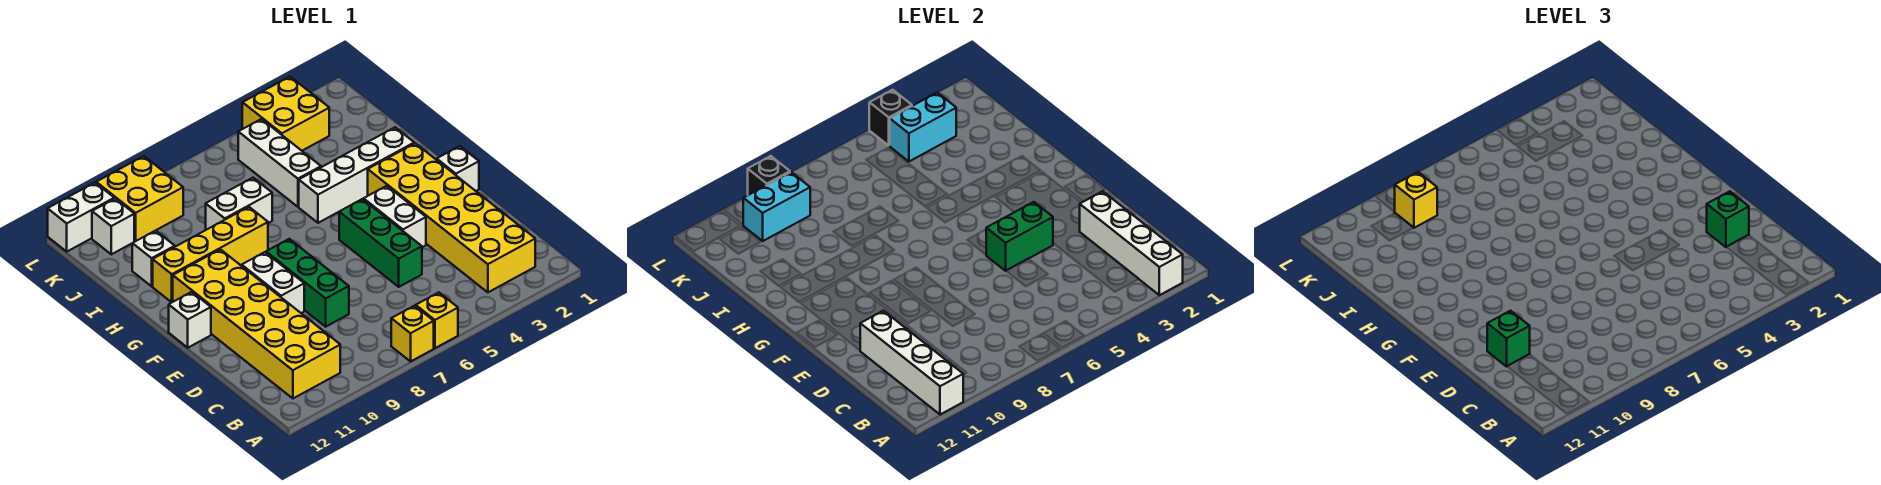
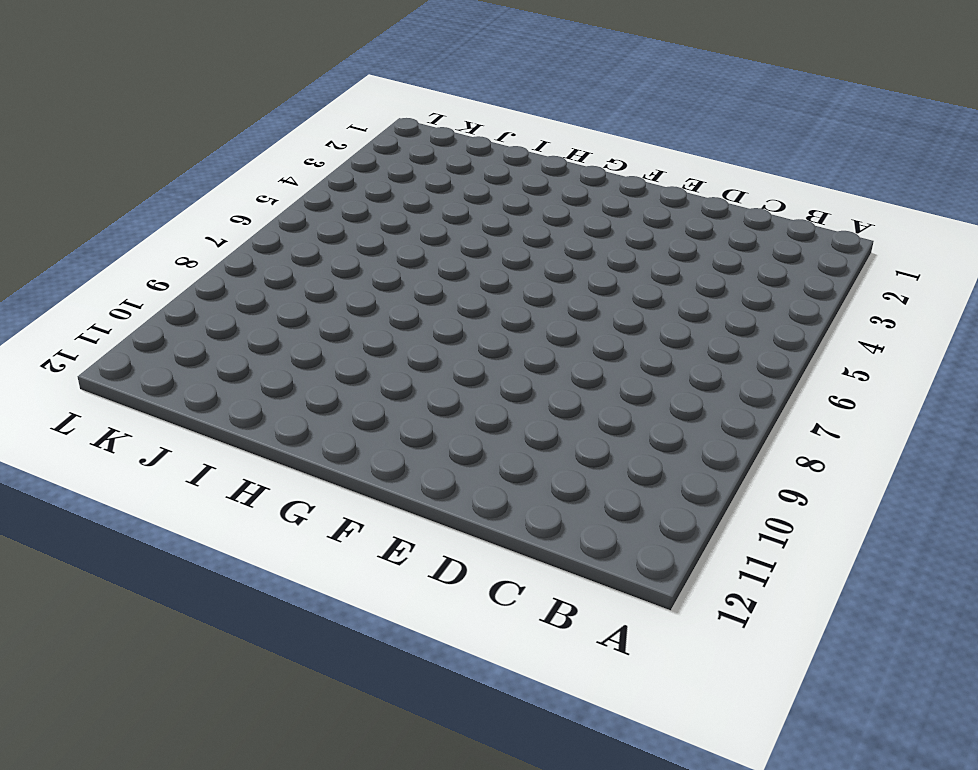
none -> yellow 1x1 brick [416,292,458,348]
none -> yellow 1x1 brick [391,306,434,361]
none -> yellow 2x6 brick [368,143,535,292]

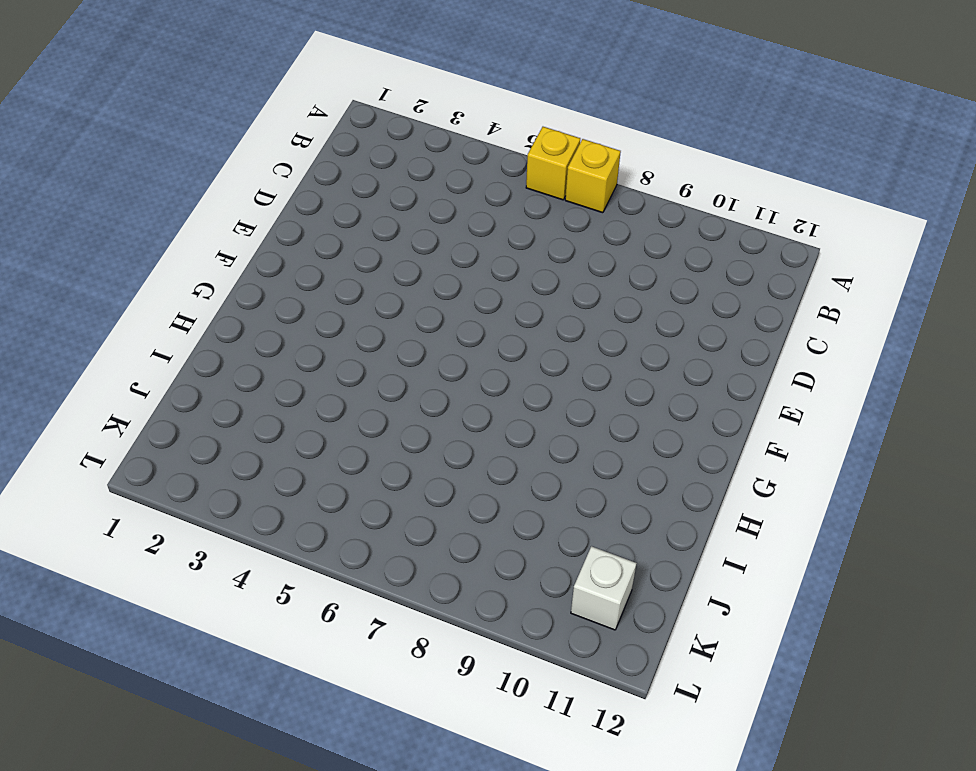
none -> yellow 2x6 brick [368,143,535,292]
none -> yellow 2x6 brick [173,249,340,398]
none -> green 1x3 brick [339,199,422,287]

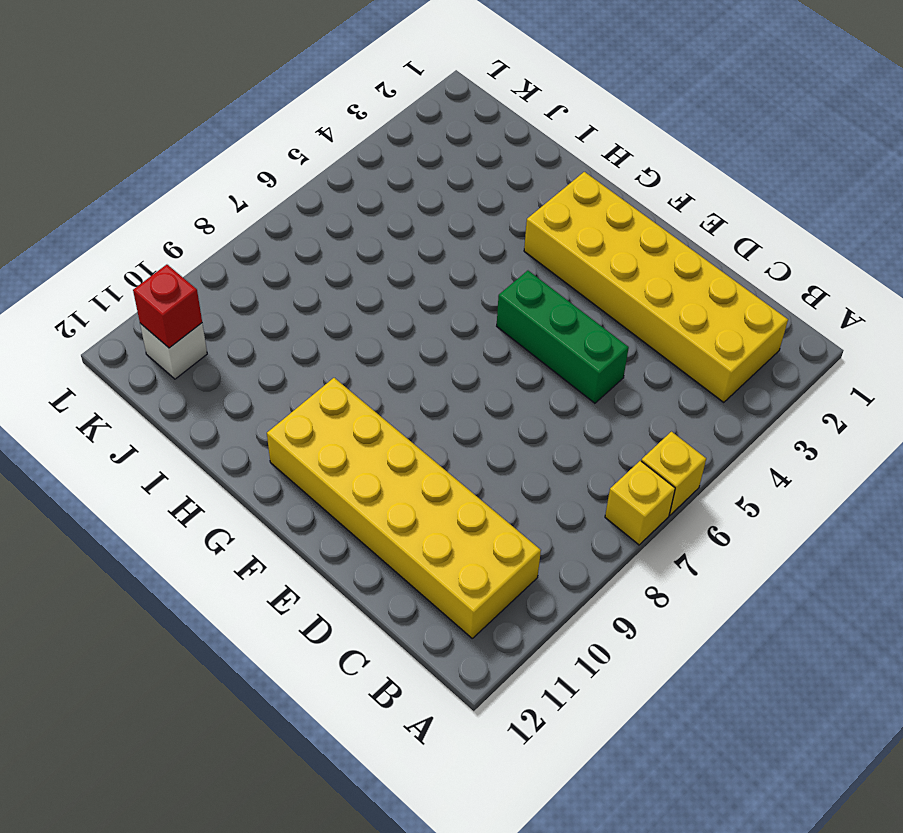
red 1x1 brick [133,265,202,348] -> none
none -> green 1x3 brick [266,239,349,327]
none -> white 1x2 brick [364,186,426,247]
none -> white 1x2 brick [242,252,304,313]

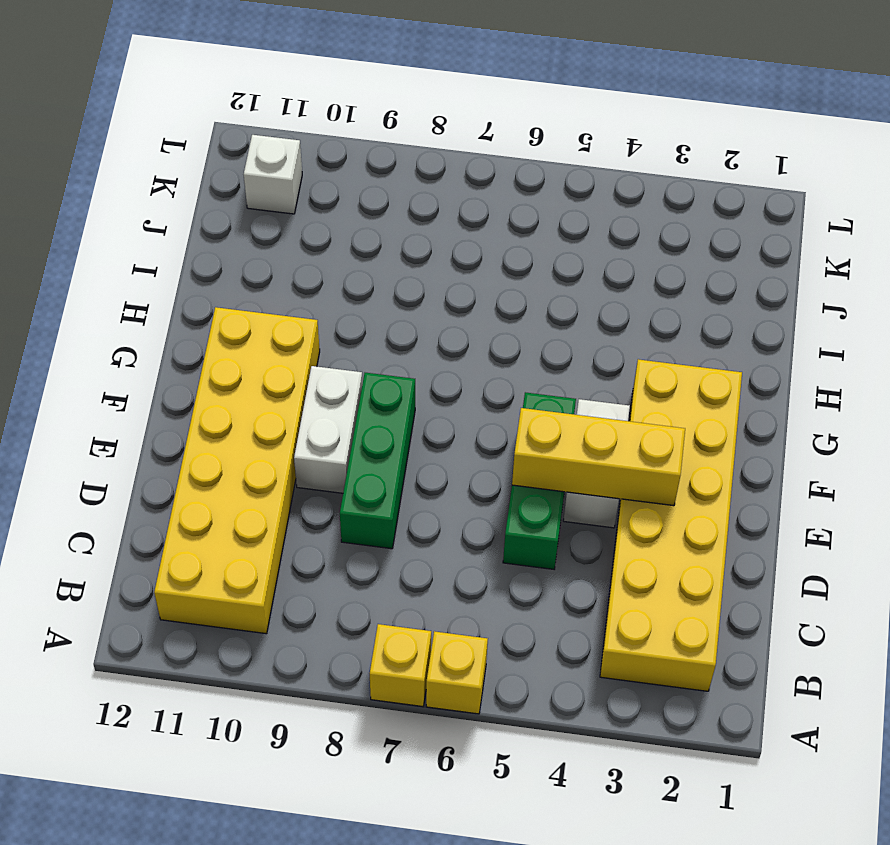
yellow 1x3 brick [512,408,685,506] -> green 1x2 brick [986,202,1053,271]
none -> white 1x1 brick [437,146,479,191]
none -> white 1x1 brick [169,292,211,348]
none -> white 1x4 brick [299,127,414,223]

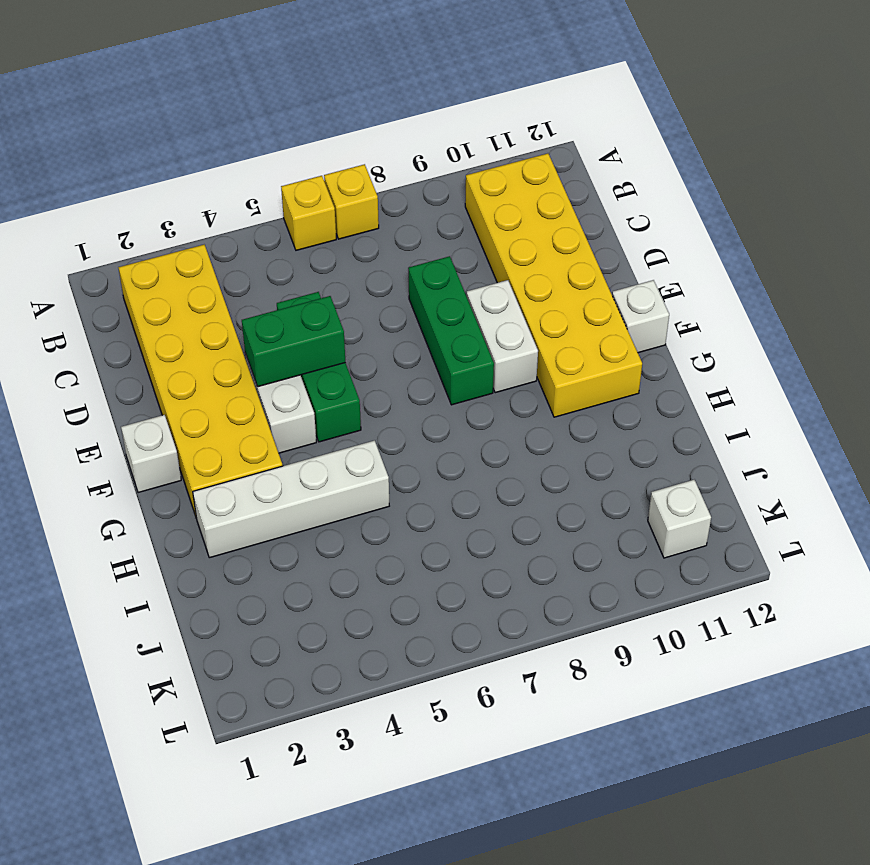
none -> yellow 1x4 brick [153,207,268,302]
none -> white 1x3 brick [238,119,321,207]
none -> white 1x2 brick [206,178,272,230]

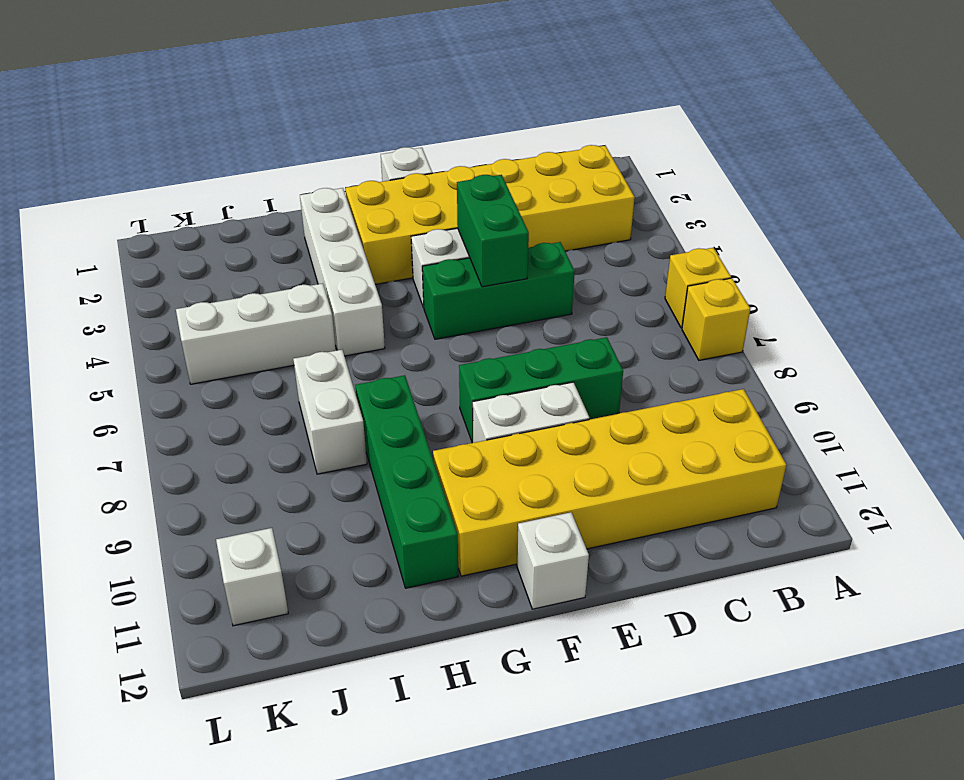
green 1x4 brick [356,375,458,588] -> yellow 1x4 brick [153,207,268,302]
none -> white 1x1 brick [132,231,175,286]
none -> yellow 2x2 brick [242,77,329,151]
none -> yellow 2x2 brick [96,156,183,241]

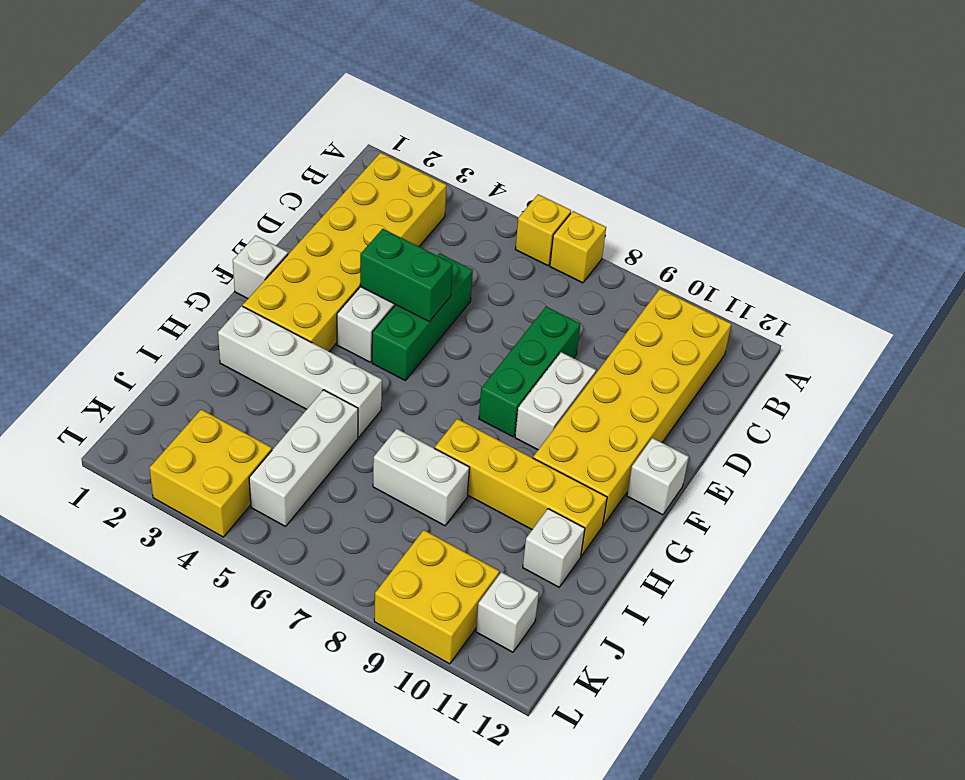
none -> white 1x2 brick [48,183,114,251]
none -> white 1x4 brick [1080,191,1183,295]
none -> white 1x4 brick [860,311,963,415]

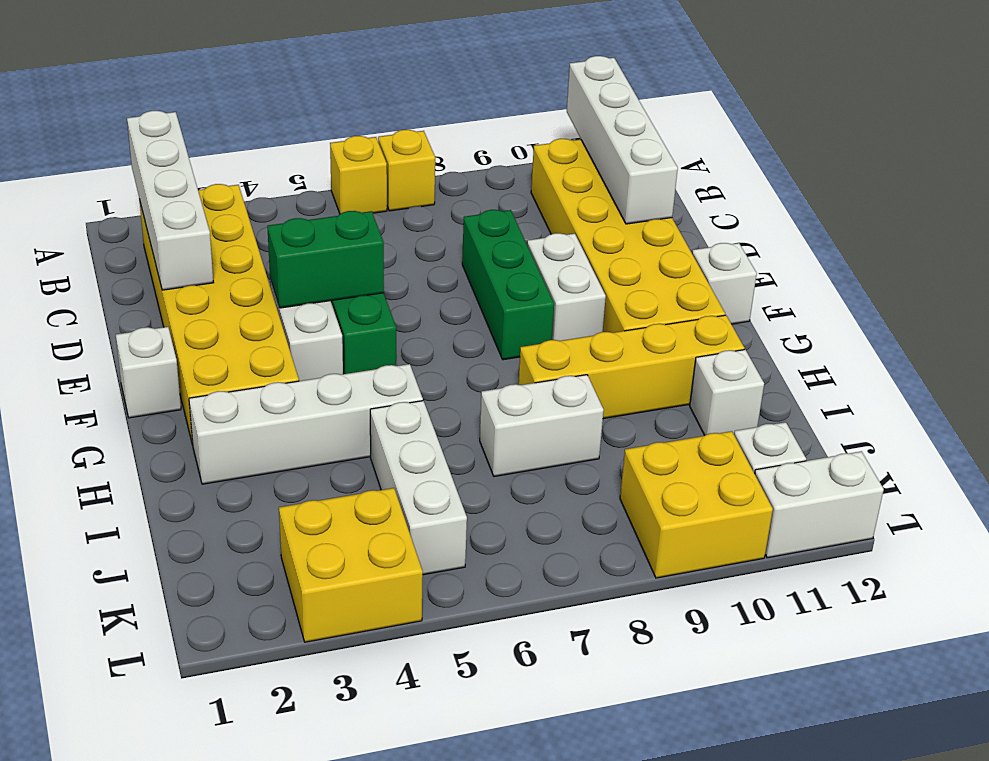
none -> cyan 1x2 brick [889,93,956,162]
none -> cyan 1x2 brick [743,172,810,241]
none -> black 1x1 brick [869,90,912,145]

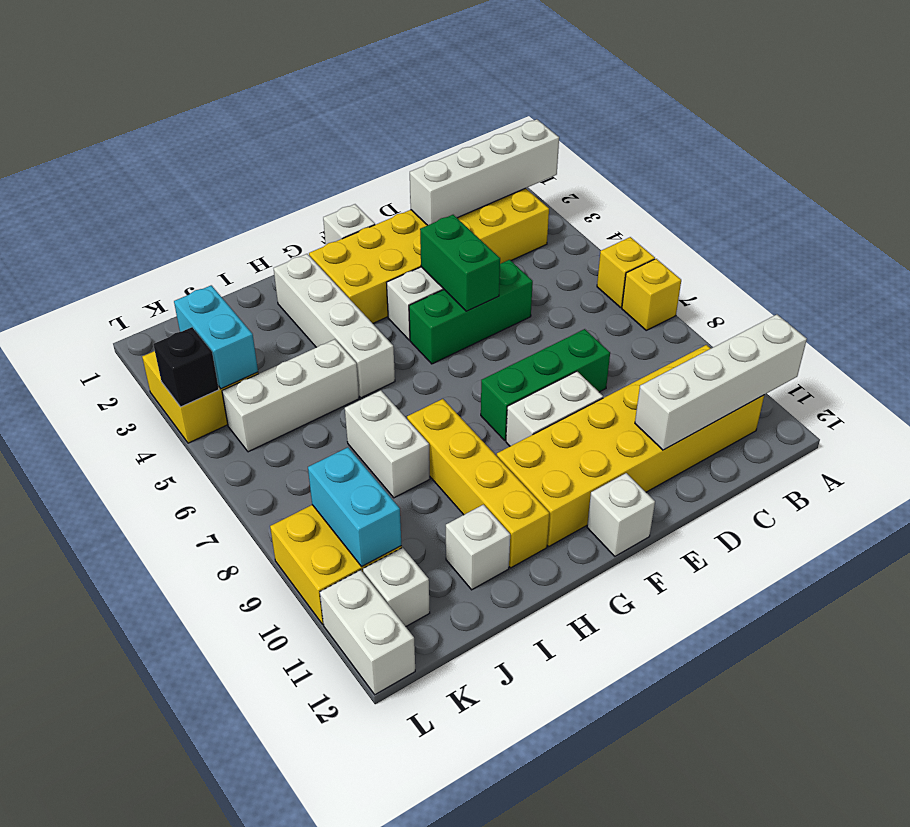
none -> black 1x1 brick [748,156,790,195]
none -> green 1x1 brick [1707,191,1749,247]
none -> green 1x1 brick [1487,311,1530,366]

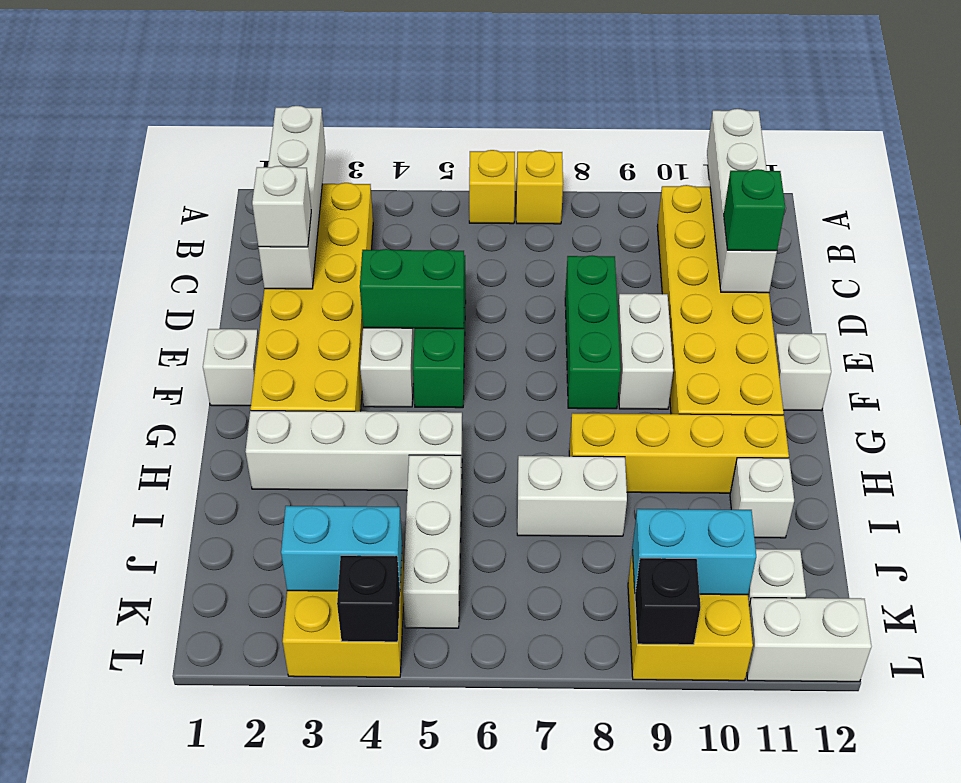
white 1x1 brick [252,166,311,247] -> green 1x1 brick [1707,191,1749,247]
none -> yellow 1x1 brick [1395,172,1437,228]

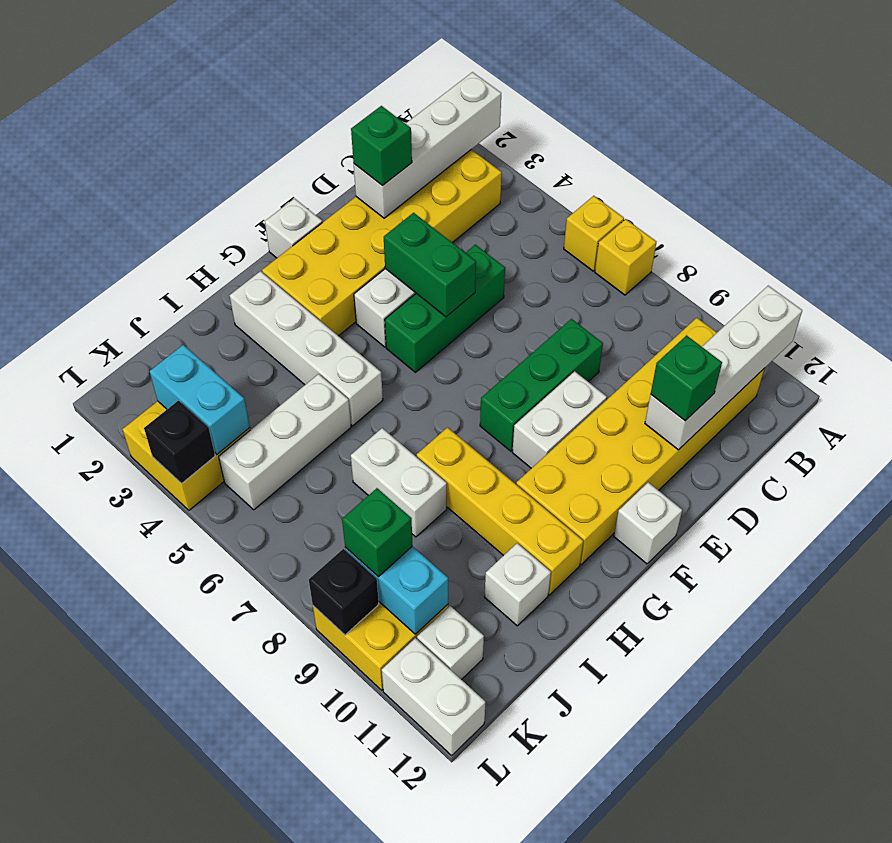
green 1x1 brick [342,488,413,577] -> yellow 1x1 brick [1395,172,1437,228]

